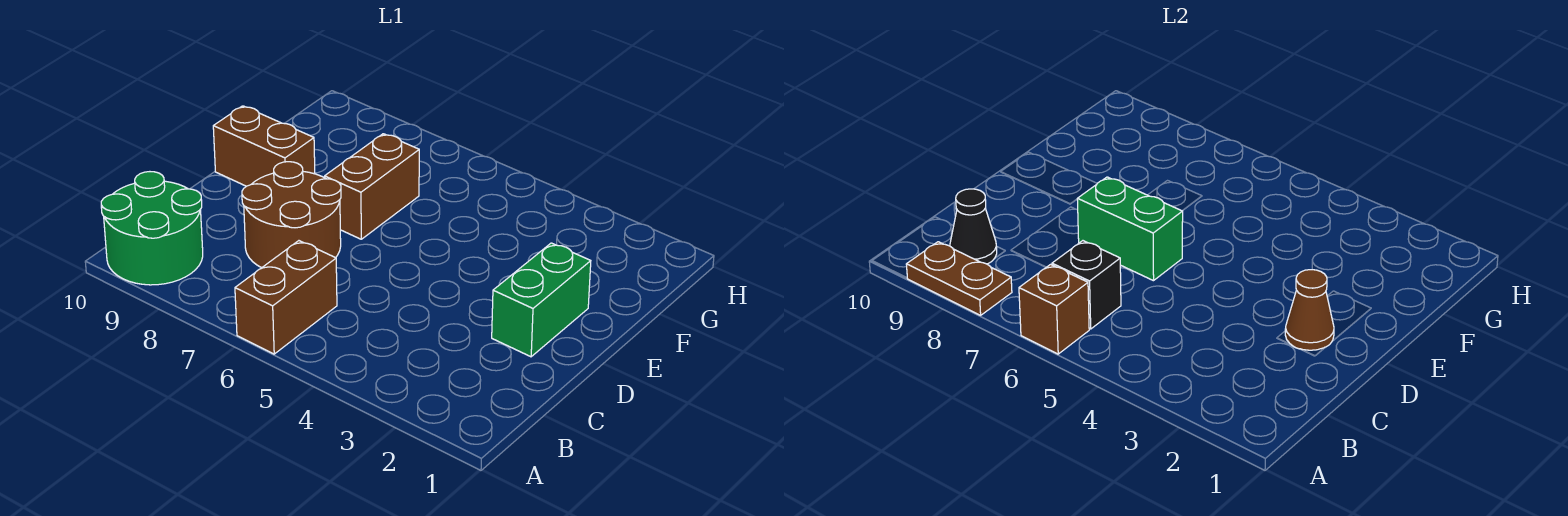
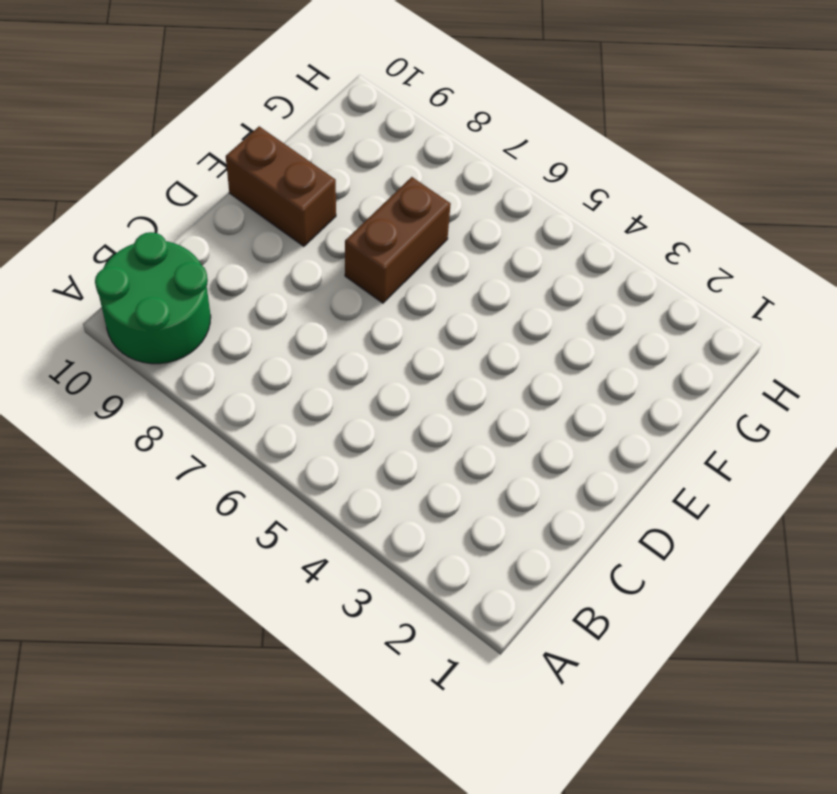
none -> brown 1x2 brick [235,241,337,354]
none -> brown 2x2 round brick [242,162,341,268]
none -> green 1x2 brick [492,243,591,357]

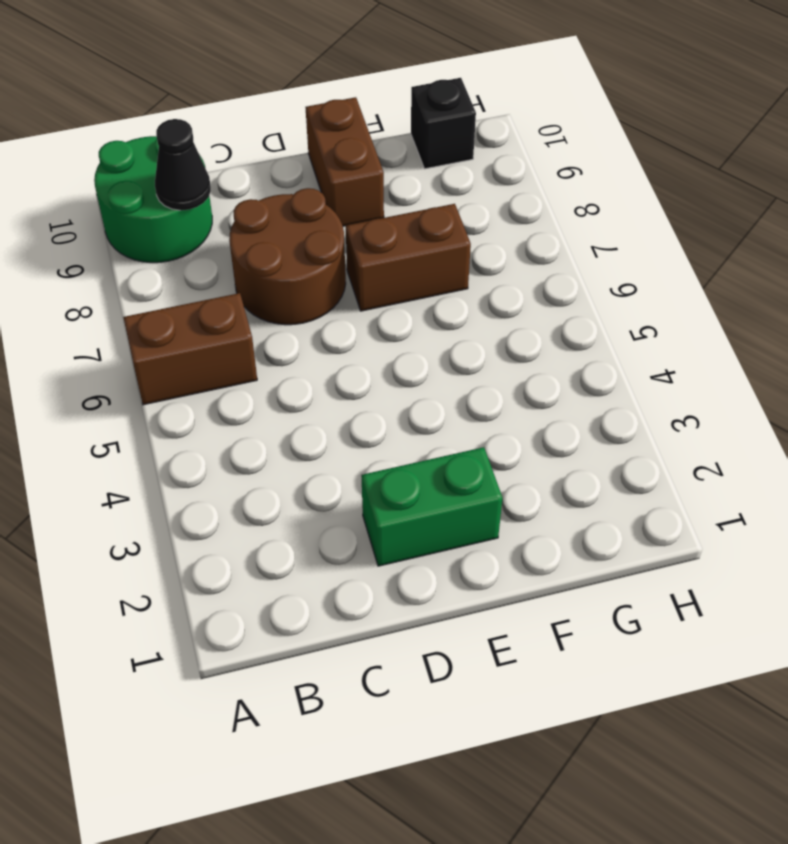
black 1x1 brick [411,78,476,169] -> black 1x1 brick moved to [1052,241,1121,329]
none -> brown 1x1 brick [1019,265,1089,354]
none -> brown 1x2 plate [906,242,1012,315]
none -> brown 1x1 cone [1285,270,1334,350]

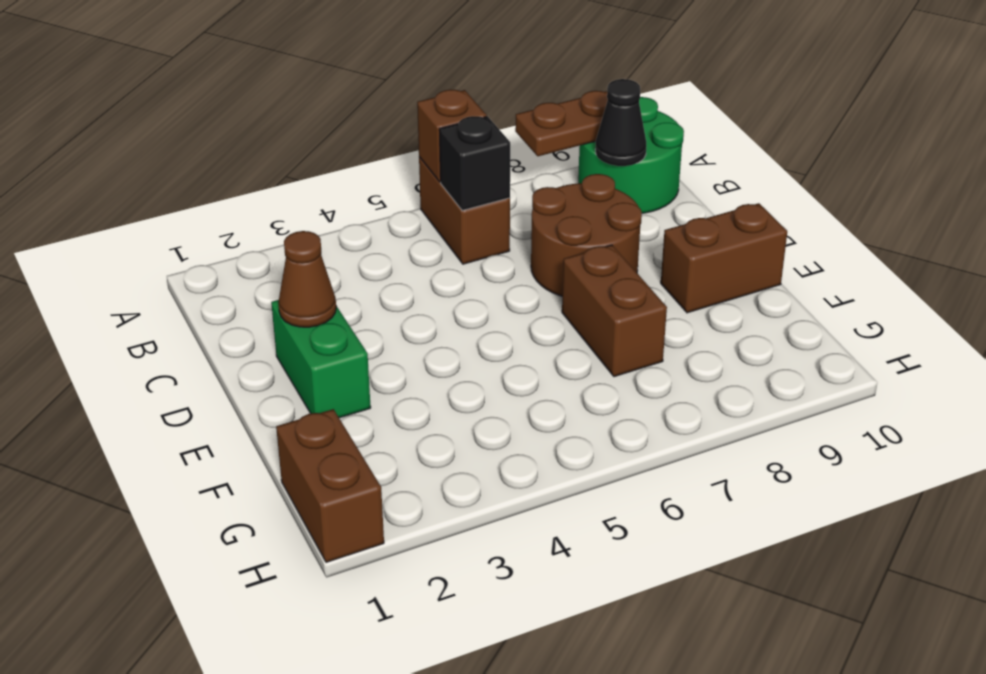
brown 1x2 brick [276,409,384,562] -> none
none -> green 1x2 brick [1077,177,1183,281]

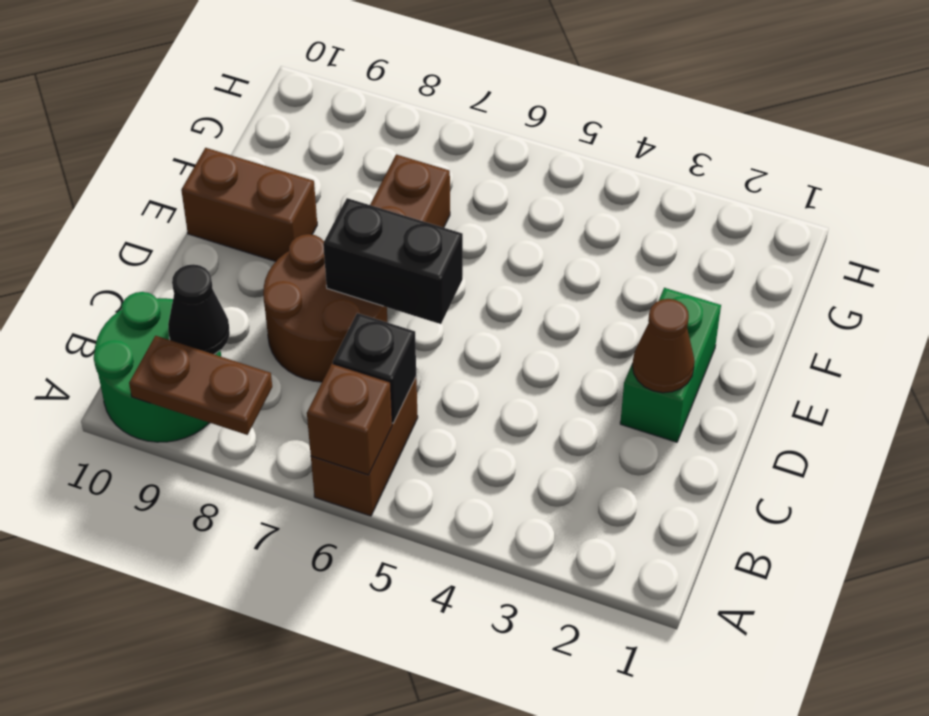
black 1x2 brick [323,198,463,324] -> green 1x2 brick [1077,177,1183,281]

